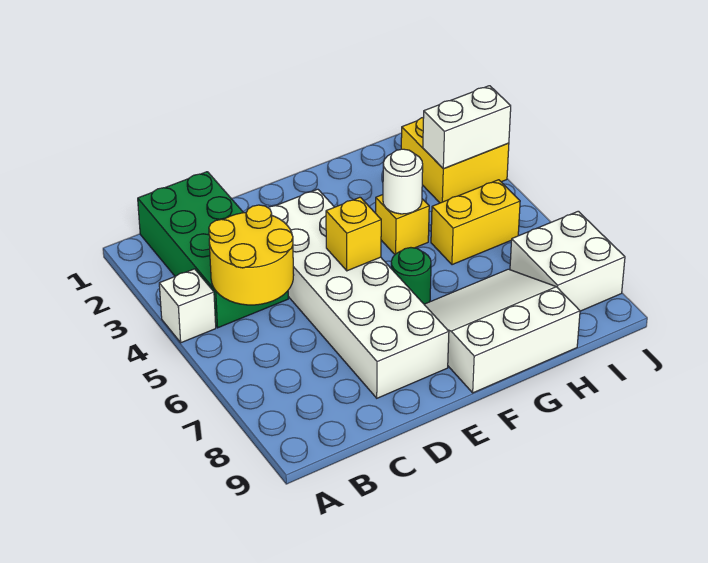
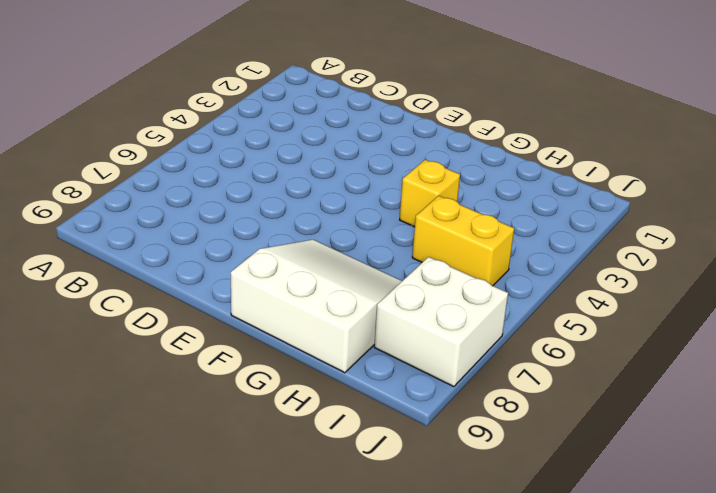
none -> white 1x1 brick [159,269,216,343]
none -> green 2x4 brick [138,172,288,328]
none -> white 2x6 brick [268,189,449,398]

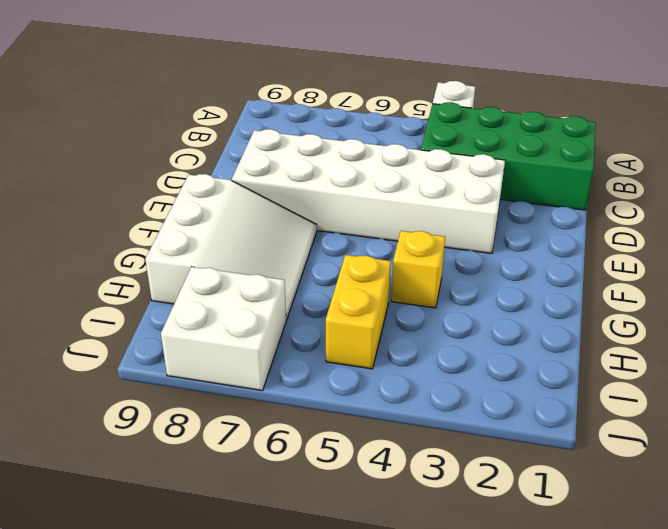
none -> green 1x1 round brick [391,248,431,304]
none -> yellow 2x2 brick [401,117,509,203]
none -> yellow 2x2 round brick [209,205,294,305]

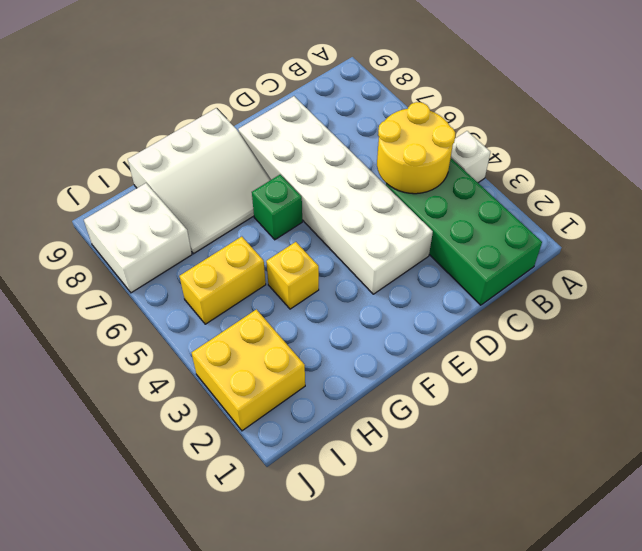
green 1x1 brick [252,175,302,240] -> green 1x1 round brick [391,248,431,304]
none -> yellow 1x1 brick [326,197,381,271]
none -> white 1x1 round brick [383,149,423,214]
none -> white 1x2 brick [423,86,511,169]

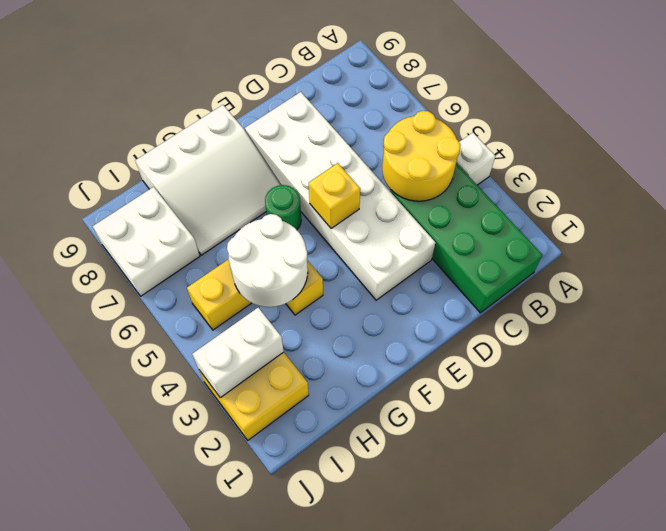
white 2x2 round brick [227,214,308,307] -> white 1x1 round brick [383,149,423,214]

